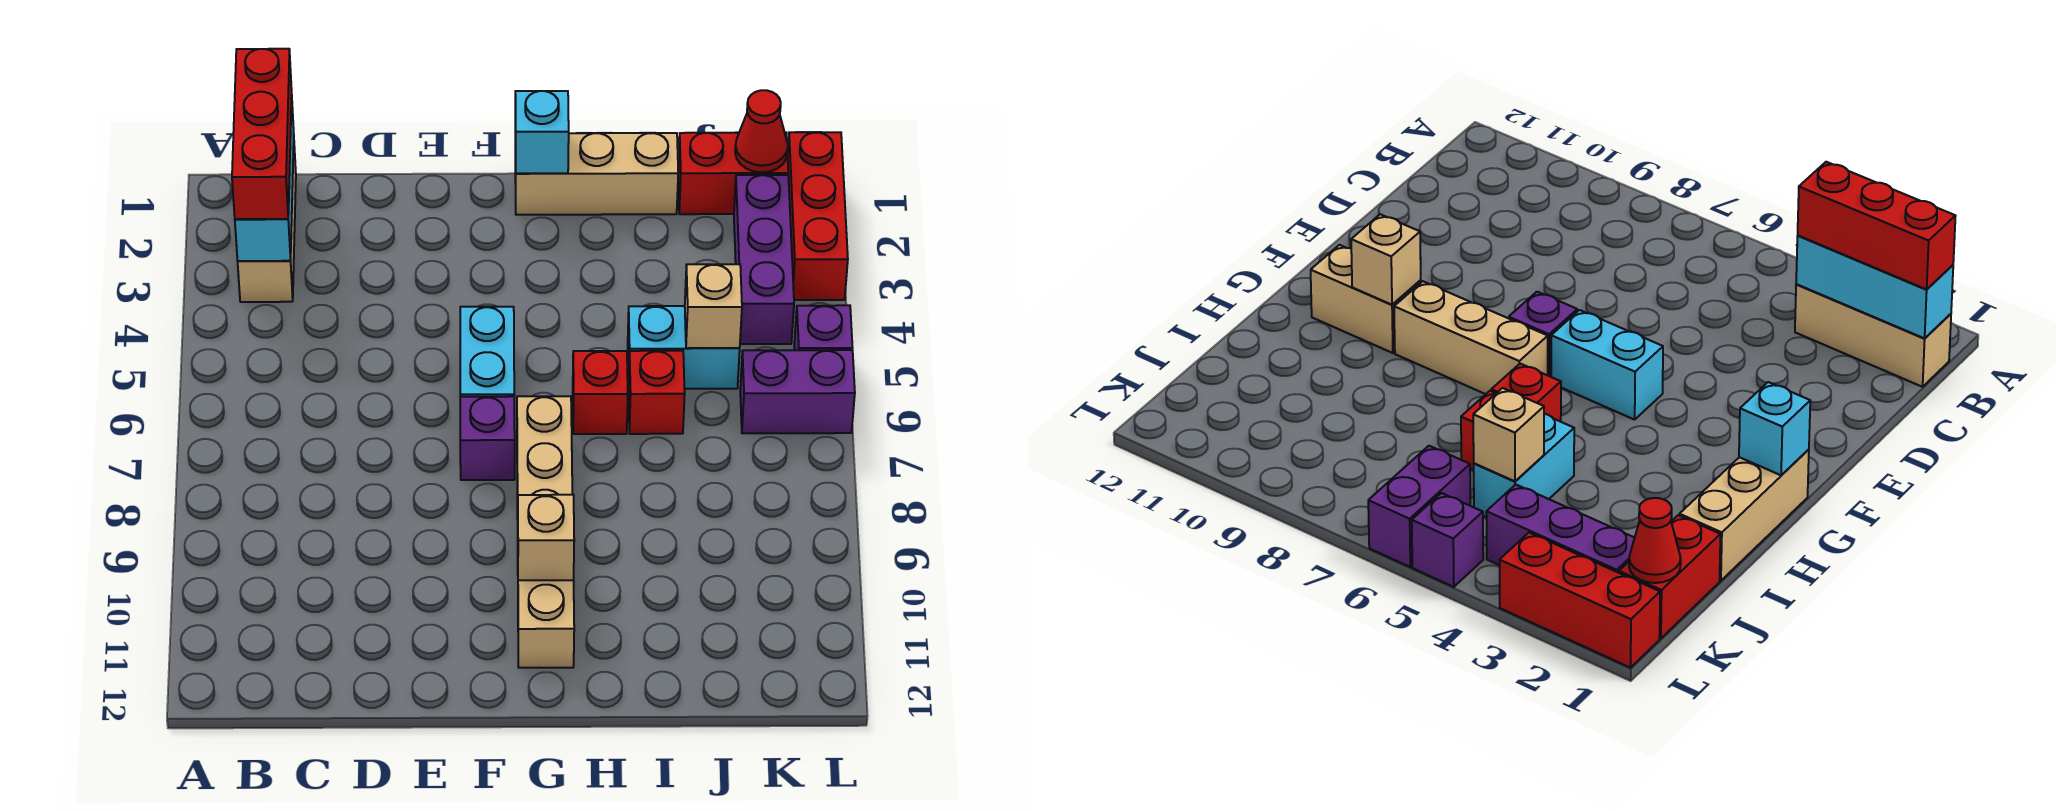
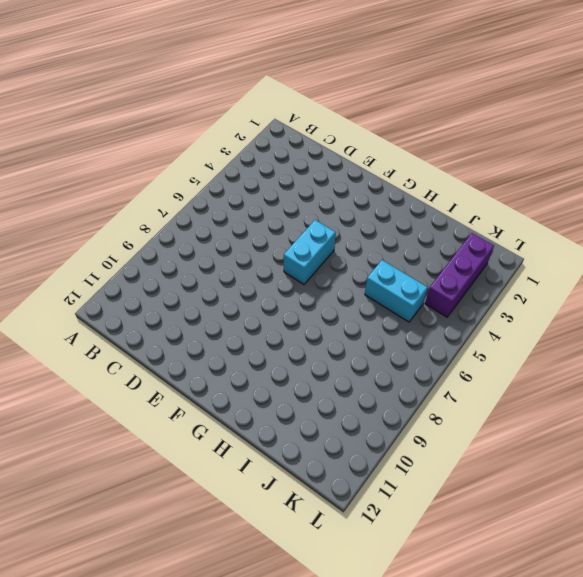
none -> tan 1x3 brick [238,147,296,302]
none -> purple 1x1 brick [460,396,515,480]
none -> tan 1x3 brick [515,133,678,215]

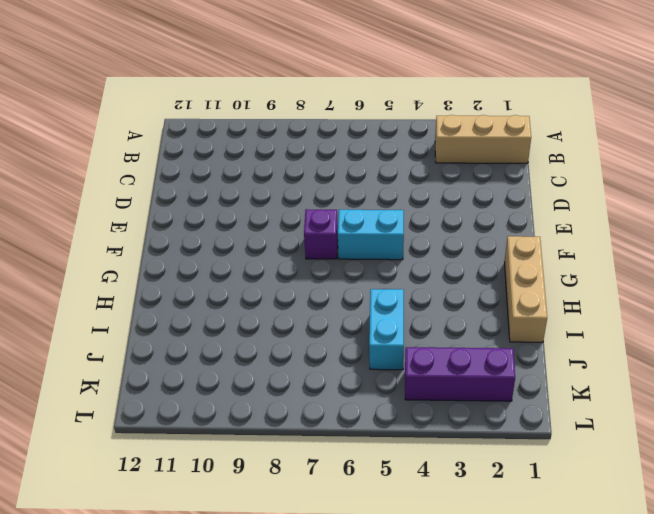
none -> tan 1x3 brick [517,396,572,519]
none -> tan 1x2 brick [518,580,574,668]
none -> red 1x1 brick [573,351,628,434]

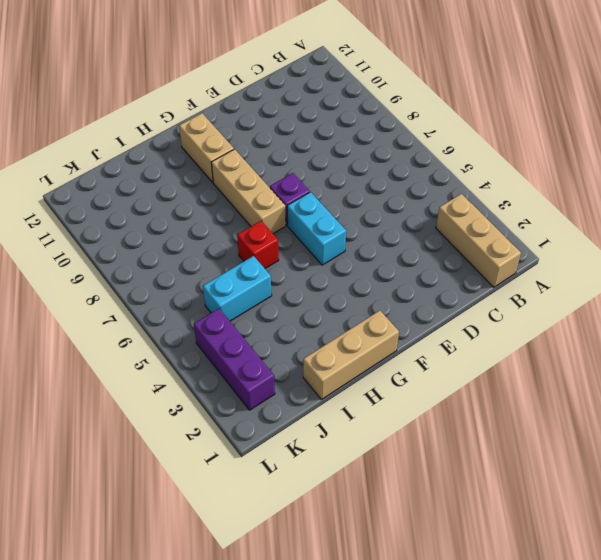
none -> red 1x1 brick [628,351,685,434]
none -> red 1x2 brick [678,132,788,214]
none -> purple 1x2 brick [740,350,855,433]

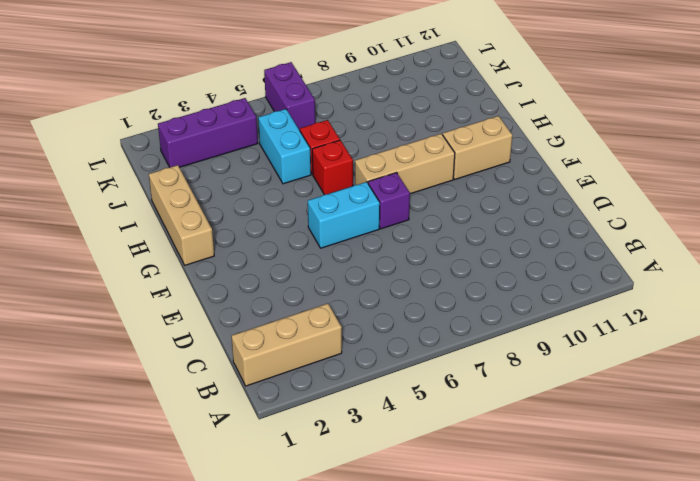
none -> red 1x2 brick [678,132,788,214]
none -> red 1x3 brick [788,132,848,300]
none -> purple 1x1 brick [794,305,853,350]

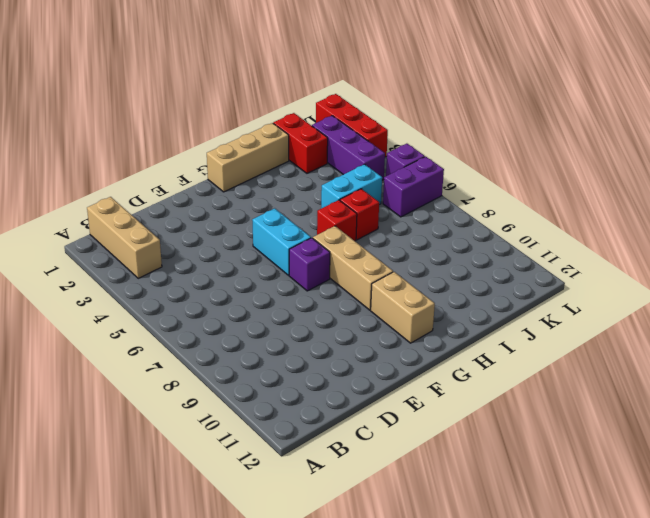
red 1x2 brick [273,113,328,173] -> red 1x2 brick turned to [678,132,788,214]
none -> cyan 1x3 brick [235,98,294,261]
none -> cyan 1x1 brick [515,91,569,173]
none -> tan 1x1 brick [518,495,574,580]

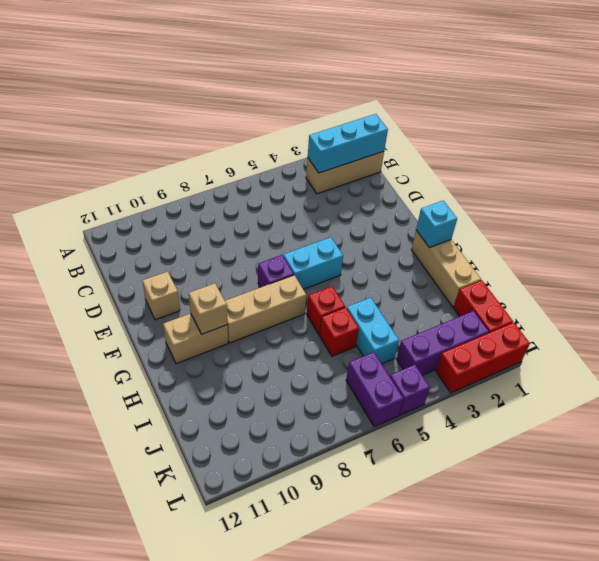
tan 1x1 brick [143,272,180,320] -> tan 1x1 brick moved to [685,264,742,348]
none -> red 1x1 cone [735,90,788,173]
none -> red 1x3 brick [232,49,292,219]

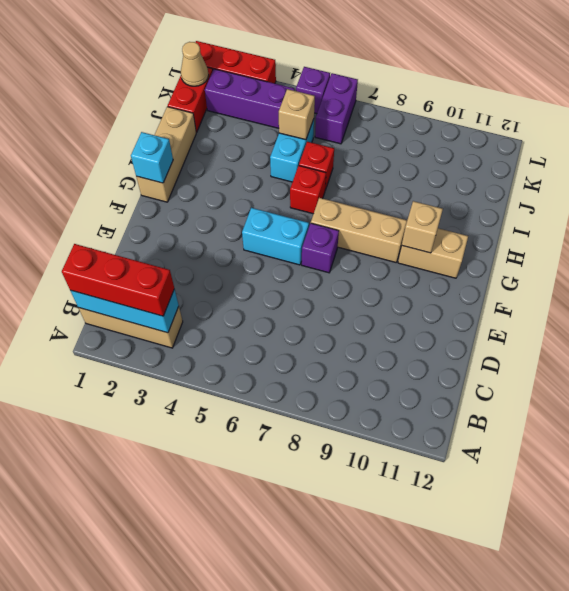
tan 1x1 cone [181,42,209,86] -> red 1x1 cone [735,90,788,173]

